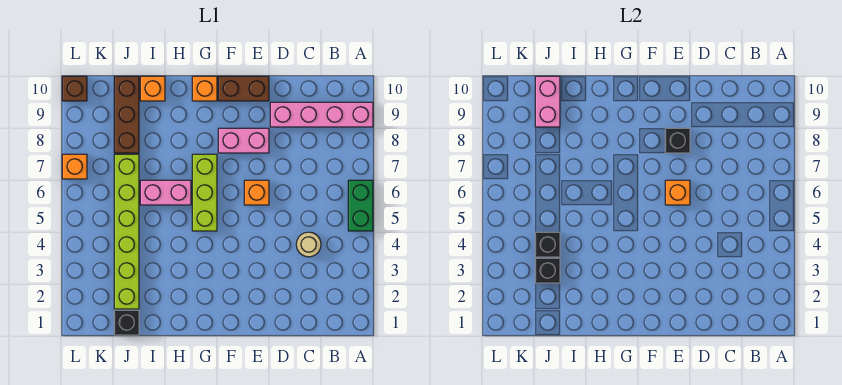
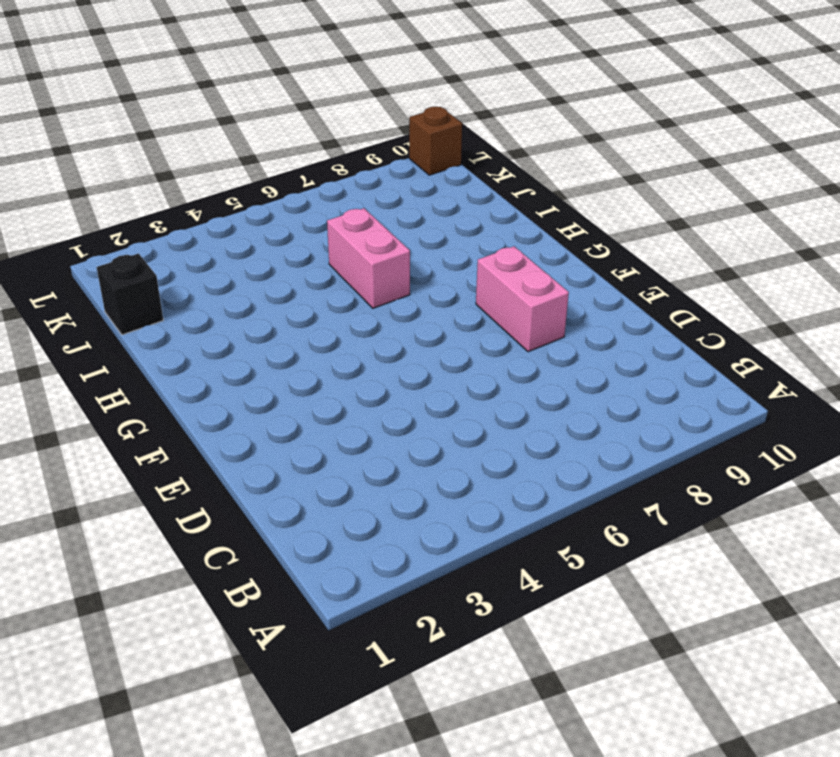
none -> green 1x2 brick [348,180,373,231]
none -> pink 1x4 brick [270,102,373,127]
none -> tan 1x1 round brick [296,232,321,257]

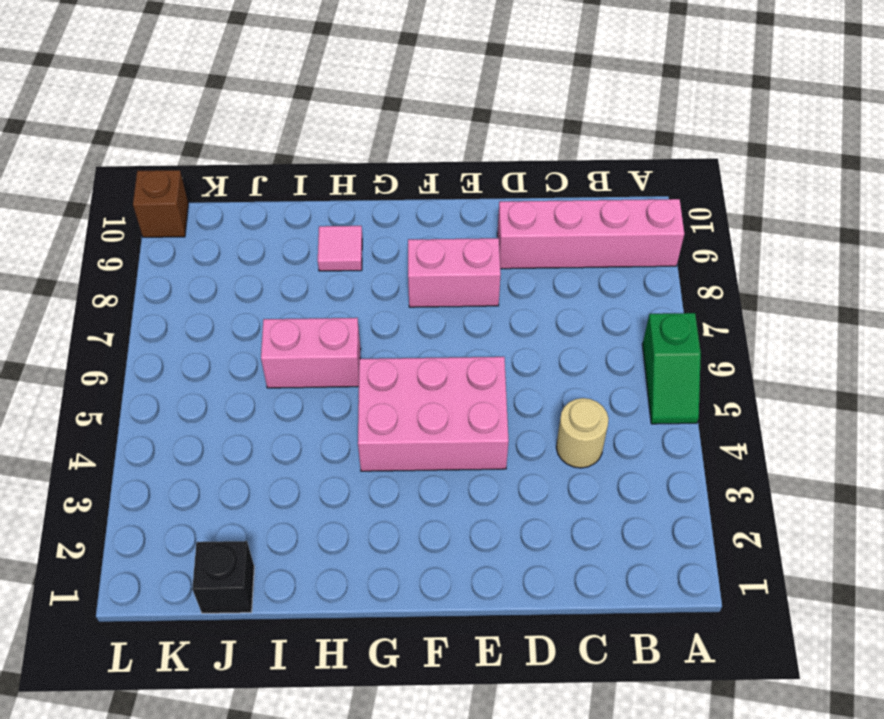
green 1x2 slope [642,313,701,424] -> green 1x2 brick [348,180,373,231]
pink 2x3 brick [358,357,509,471] -> lime 1x3 brick [192,154,217,231]
pink 1x1 tile [318,226,362,271] -> none
none -> orange 1x1 brick [244,180,269,205]
none -> brown 1x2 brick [218,76,269,101]
none -> orange 1x1 brick [192,76,217,101]

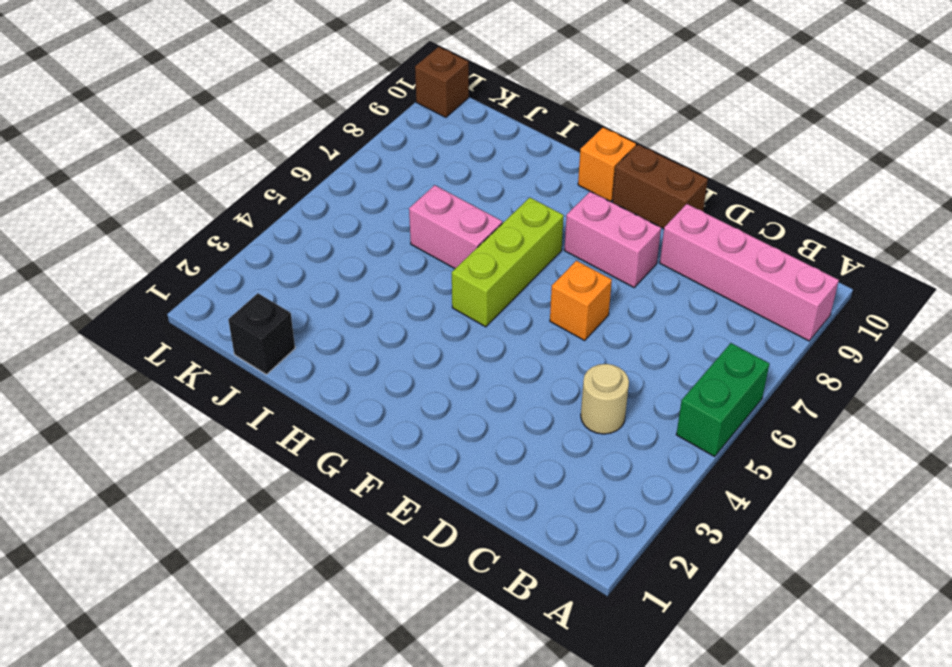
none -> orange 1x1 brick [140,76,165,101]
none -> lime 1x6 brick [114,154,139,309]
none -> brown 1x3 brick [114,76,139,153]

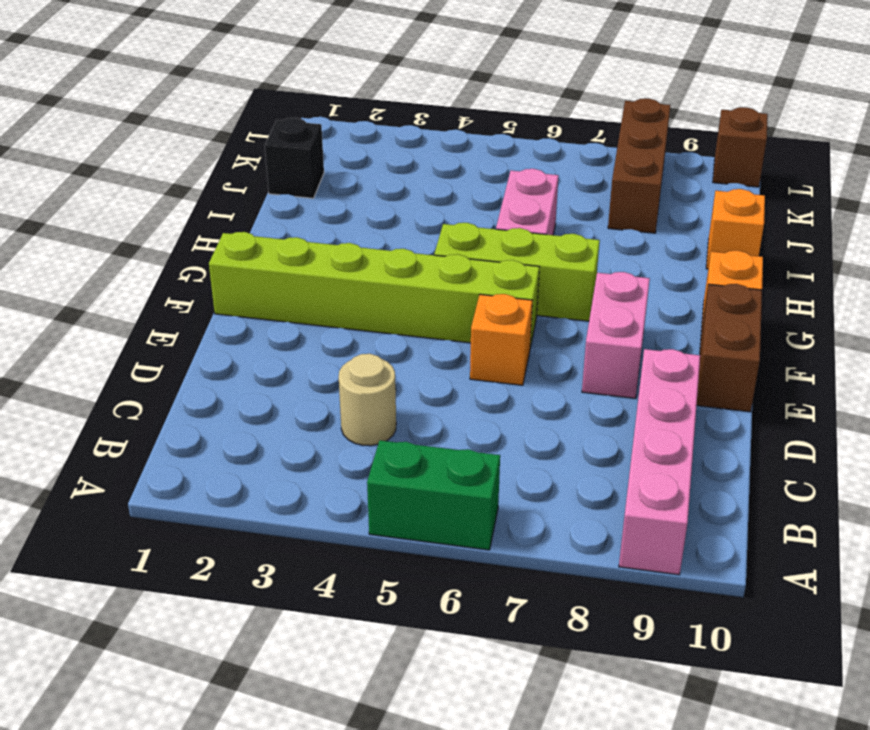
lime 1x6 brick [209,232,539,348] -> lime 1x6 brick moved to [114,154,139,309]
brown 1x3 brick [608,98,671,233] -> brown 1x3 brick turned to [114,76,139,153]
none -> orange 1x1 brick [62,154,87,179]
none -> orange 1x1 brick [665,180,690,205]
none -> black 1x1 brick [665,128,690,153]

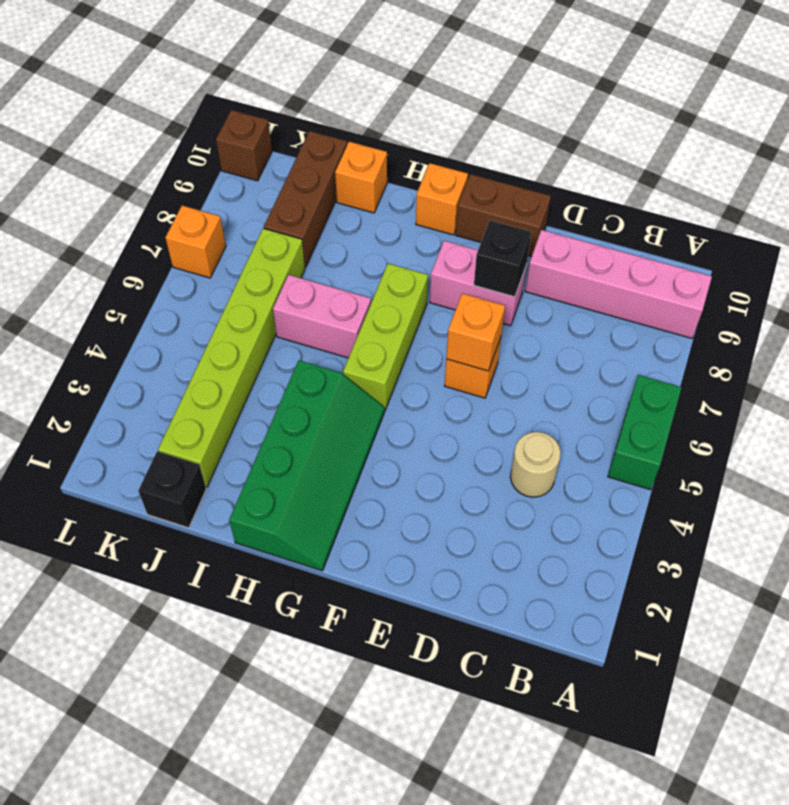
green 2x4 slope [229,360,385,571] -> none
none -> black 1x1 brick [535,258,560,283]
none -> black 1x1 brick [535,232,560,257]
none -> pink 1x2 brick [535,76,560,127]

